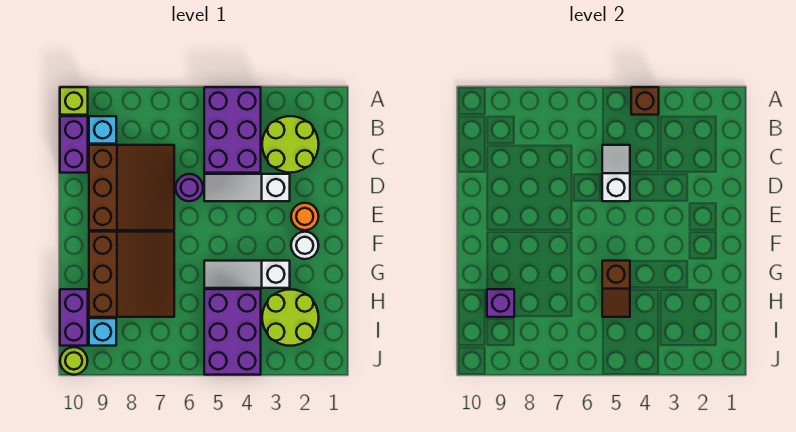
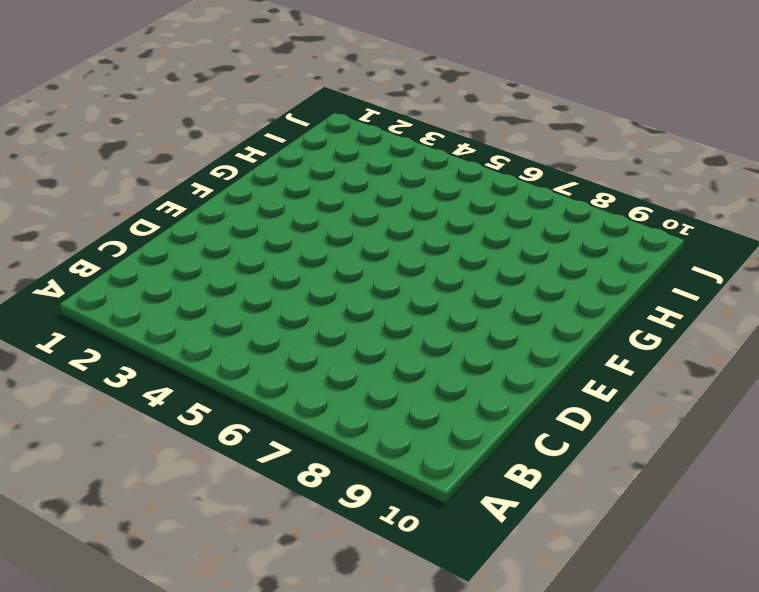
none -> purple 2x3 brick [204,87,261,173]
none -> lime 1x1 brick [60,87,88,115]
none -> lime 2x2 round brick [262,116,319,173]

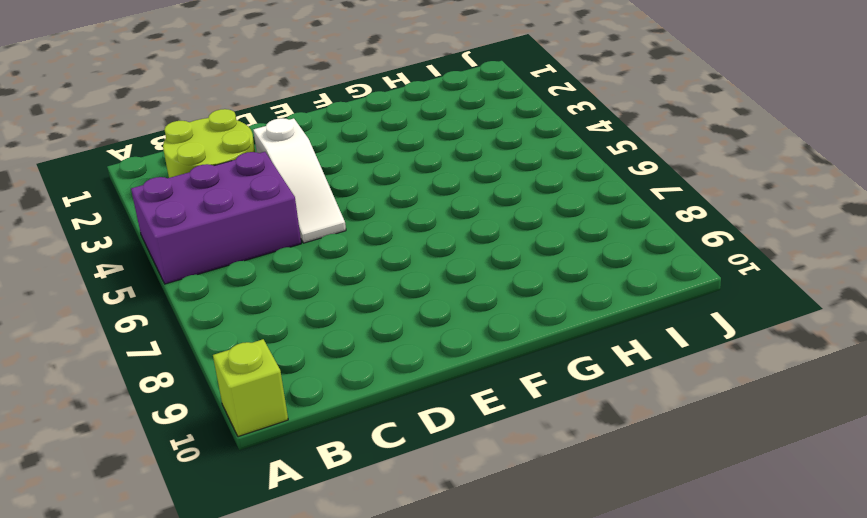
none -> cyan 1x1 brick [89,116,116,144]
none -> purple 1x2 brick [60,116,88,173]
none -> brown 3x3 slope [89,145,174,230]

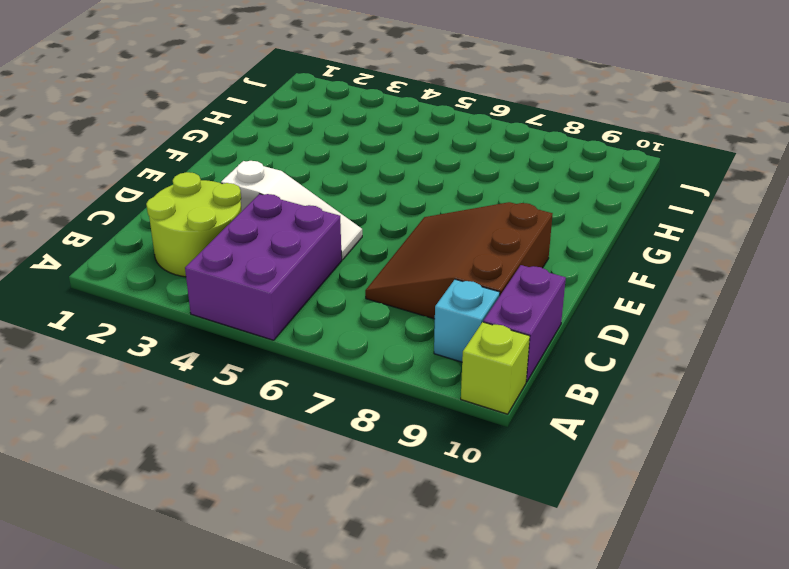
none -> purple 1x1 round brick [176,174,203,201]
none -> orange 1x1 round brick [291,203,319,230]
none -> white 1x1 round brick [291,232,319,259]

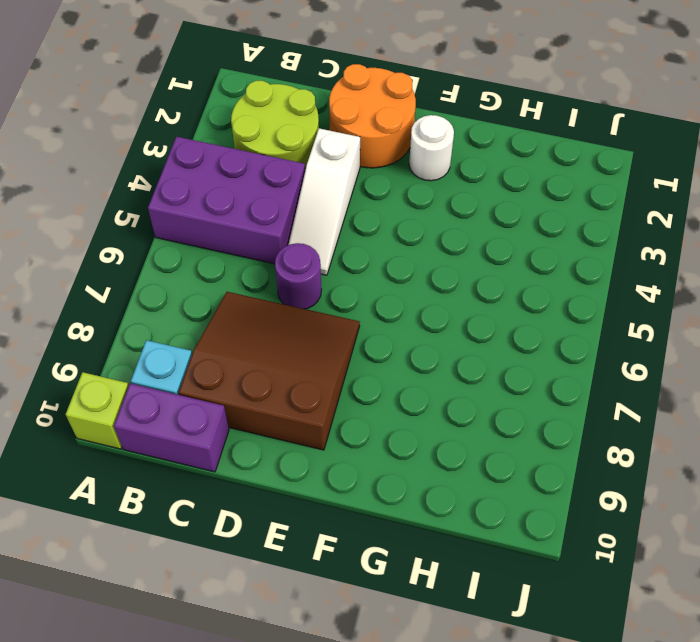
orange 2x2 round brick [329,64,416,168] -> orange 1x1 round brick [291,203,319,230]
none -> brown 3x3 slope [89,232,174,317]
none -> white 1x3 slope [204,261,290,288]
none -> lime 2x2 round brick [262,289,319,346]

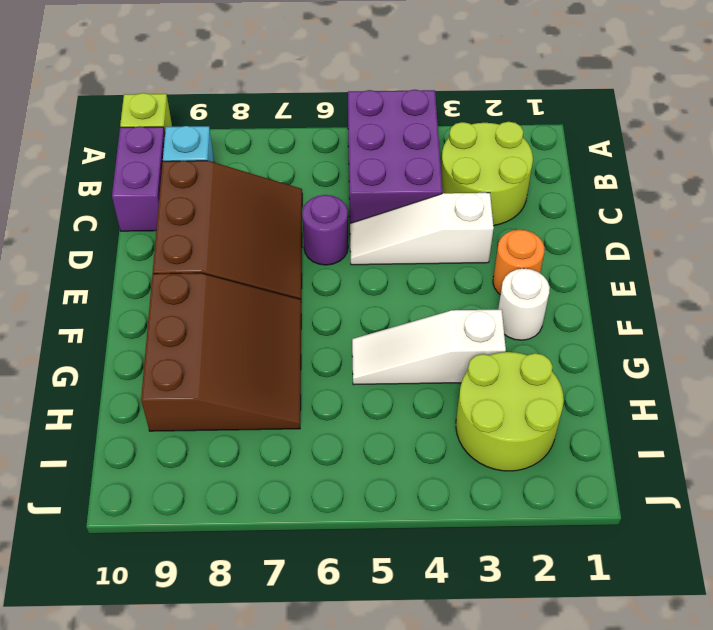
none -> purple 2x3 brick [204,289,261,375]
none -> purple 1x2 brick [60,289,88,346]
none -> cyan 1x1 brick [89,318,116,346]

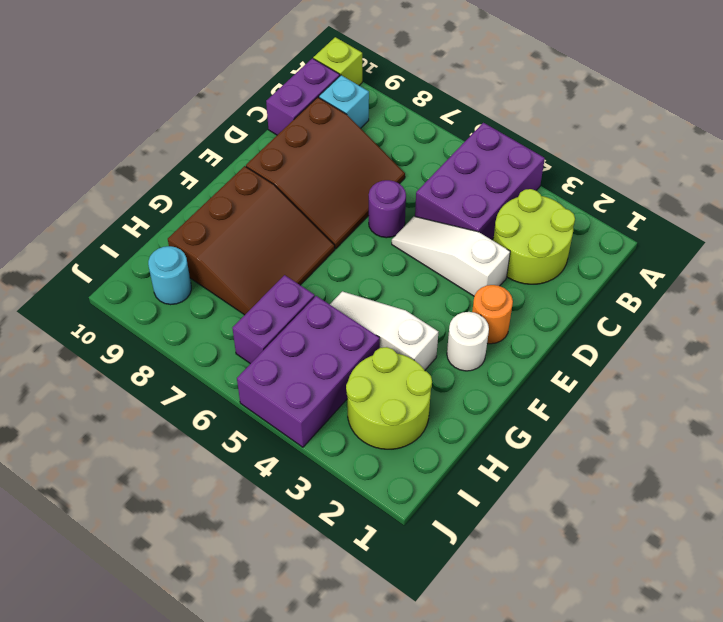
purple 1x2 brick [232,275,315,364] -> purple 1x2 brick moved to [60,289,88,346]
cyan 1x1 round brick [148,246,191,305] -> cyan 1x1 brick [89,318,116,346]
none -> lime 1x1 round brick [60,347,87,375]
none -> brown 1x1 brick [631,87,659,115]
none -> white 1x2 slope [602,145,630,201]

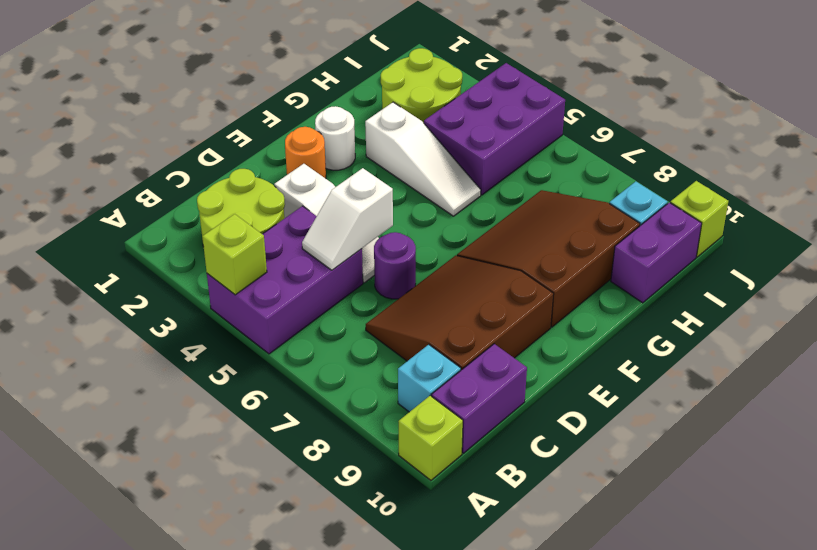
lime 1x1 brick [202,214,267,295] -> brown 1x1 brick [631,87,659,115]
lime 1x1 brick [670,181,728,257] -> lime 1x1 round brick [60,347,87,375]
none -> brown 1x2 slope [602,261,630,317]
none -> purple 1x1 brick [487,289,514,317]

